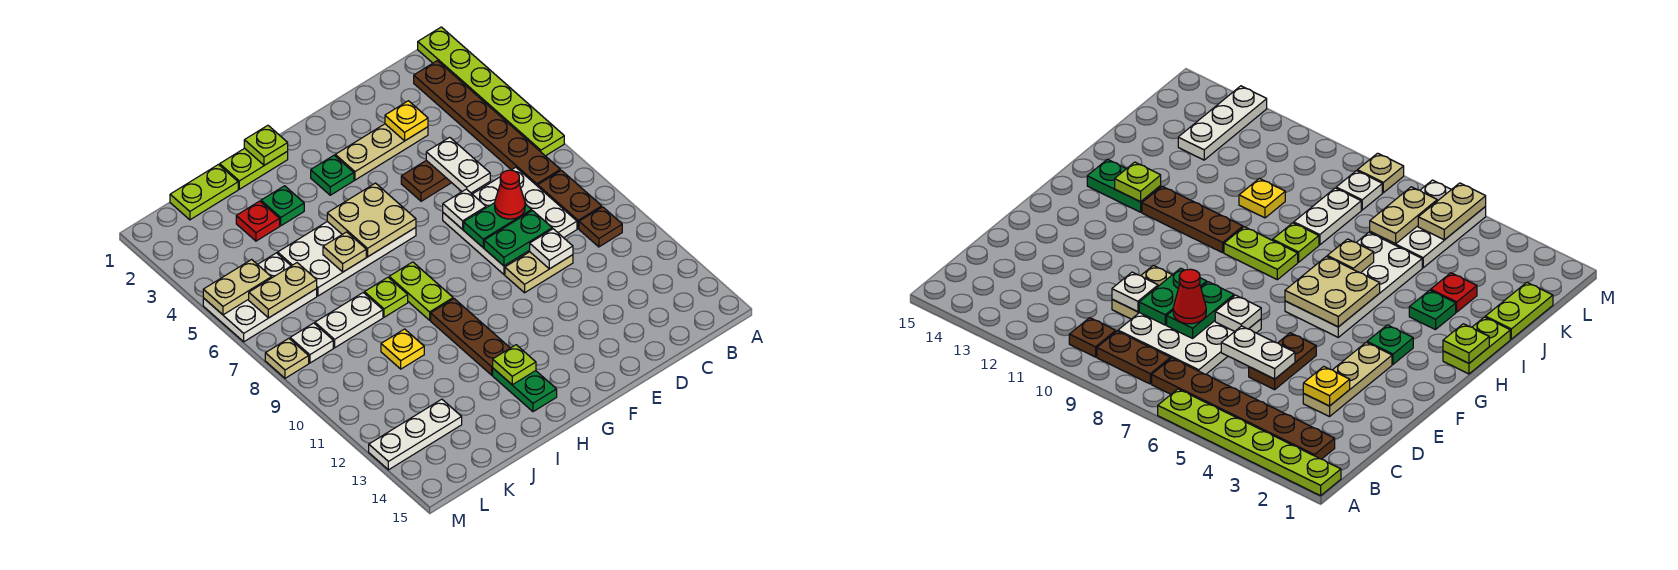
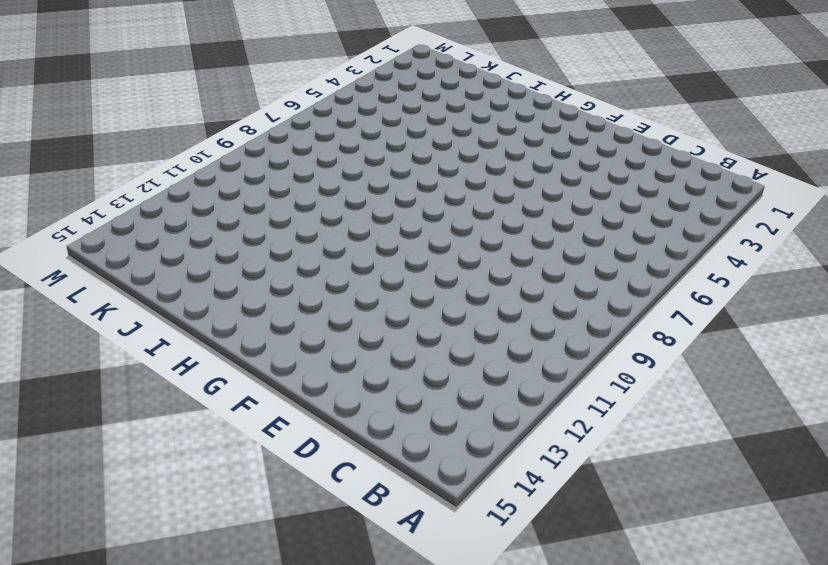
none -> lime 1x6 plate [418,27,564,156]
none -> brown 1x6 plate [414,61,560,186]
none -> brown 1x2 plate [538,170,602,229]
none -> brown 1x1 plate [579,207,622,247]

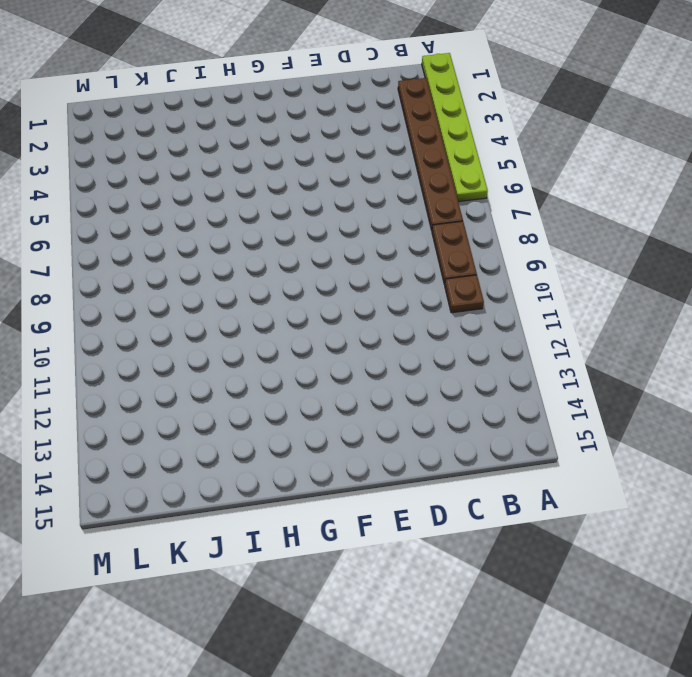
none -> white 3x3 plate [443,167,577,274]
none -> tan 1x3 plate [335,124,428,180]
none -> brown 1x2 plate [401,160,451,201]
none -> tan 1x2 plate [505,252,573,293]

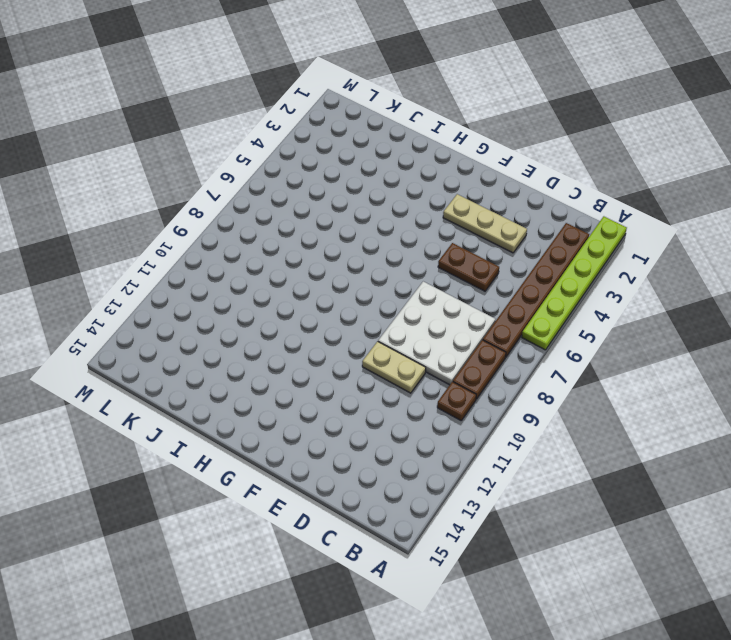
none -> green 1x1 plate [311,155,354,195]
none -> white 2x4 plate [278,222,416,296]
none -> lime 1x2 plate [220,148,288,189]
none -> lime 1x2 plate [389,262,453,320]

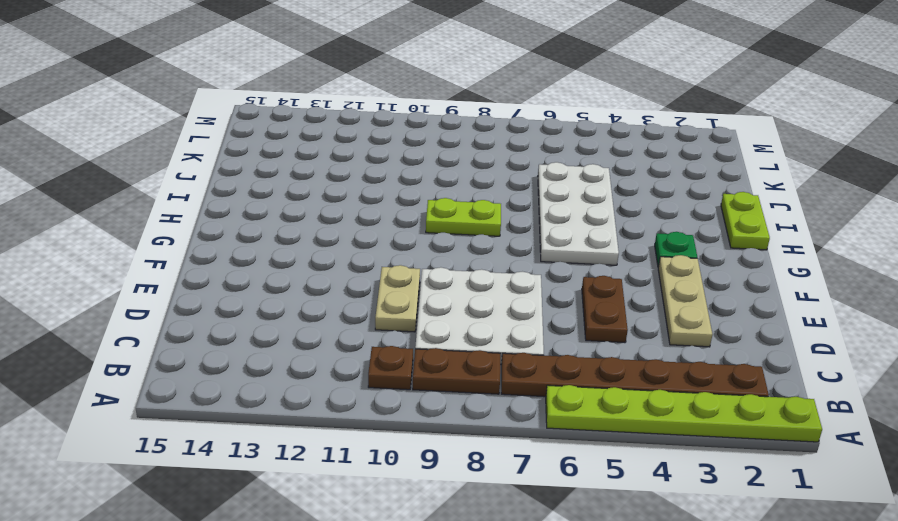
none -> brown 1x3 plate [431,299,510,375]
none -> green 1x2 plate [493,368,557,412]
none -> green 1x1 plate [261,186,304,226]
none -> lime 1x1 plate [364,277,408,317]

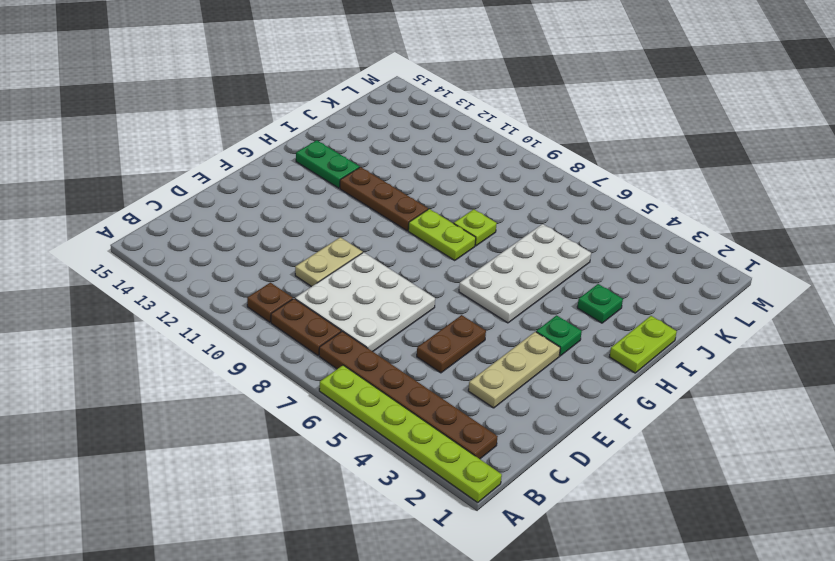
none -> lime 1x2 plate [170,165,238,220]
none -> red 1x1 plate [236,201,280,241]
none -> white 1x2 plate [315,293,383,348]
none -> yellow 1x1 plate [381,329,424,369]

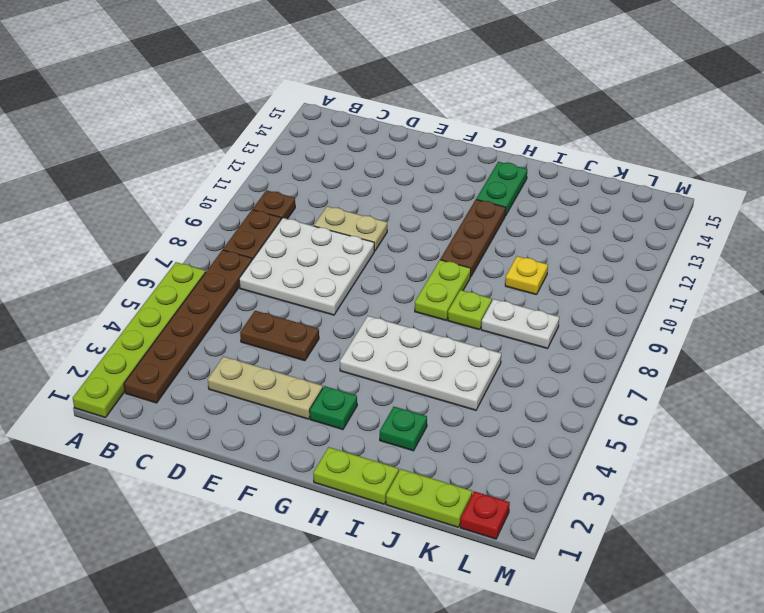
red 1x1 plate [460,491,510,539] -> red 1x1 plate moved to [236,201,280,241]
none -> white 2x3 plate [203,253,317,342]
none -> white 1x3 plate [369,399,462,470]
none -> white 1x1 plate [290,323,333,363]
none -> tan 1x1 plate [265,338,309,378]

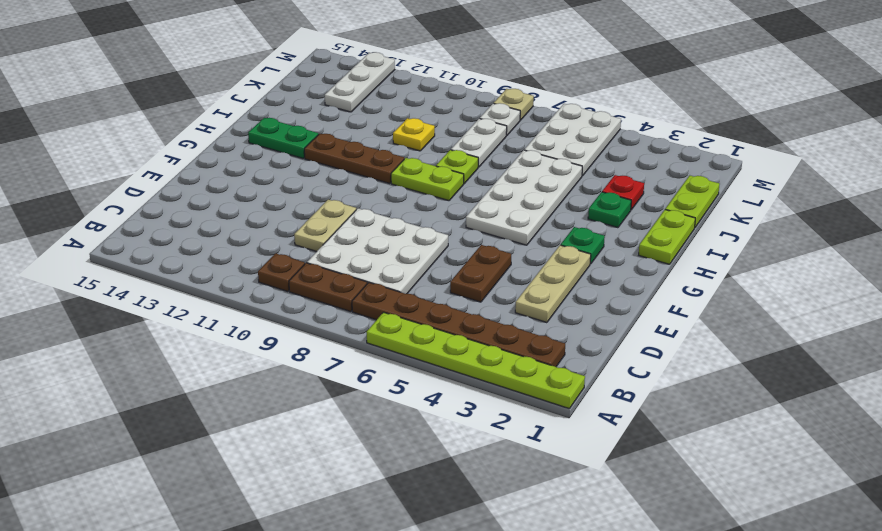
none -> yellow 1x1 plate [385,101,428,141]
none -> white 1x2 plate [426,137,490,193]
none -> green 1x2 plate [464,203,532,247]
none -> green 1x2 plate [484,211,552,266]

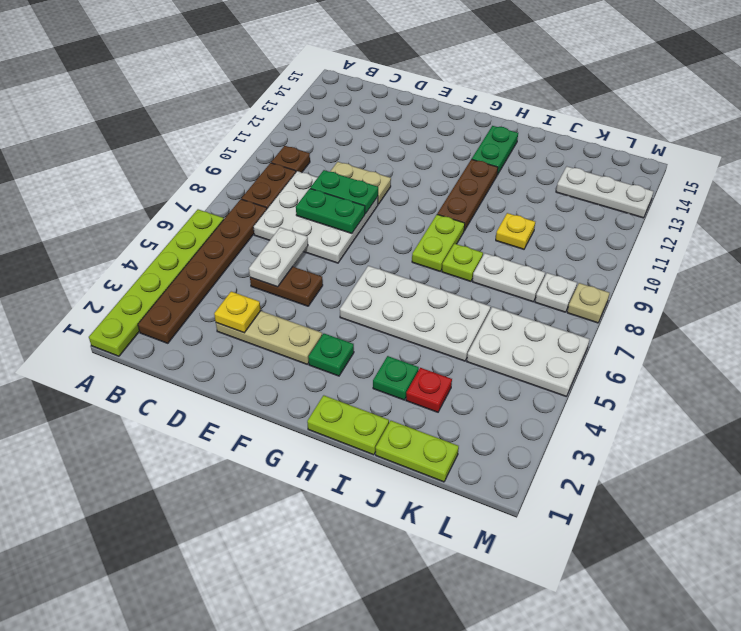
none -> white 1x1 plate [530,229,573,269]
none -> white 1x1 plate [443,189,486,229]
none -> tan 2x2 plate [327,183,416,257]
none -> lime 1x1 plate [244,125,288,165]

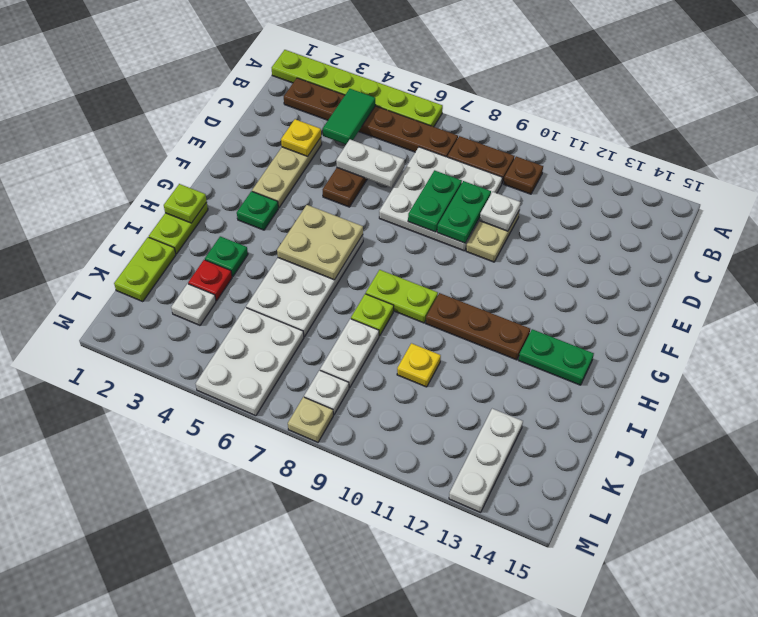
green 1x2 tile [323,89,375,144] -> none
white 1x1 plate [171,284,216,325] -> white 1x1 plate moved to [443,189,486,229]
none -> lime 1x1 plate [493,345,536,385]
none -> tan 1x1 plate [323,232,366,272]
none -> tan 1x2 plate [249,263,317,318]
none -> tan 1x2 plate [203,259,271,315]

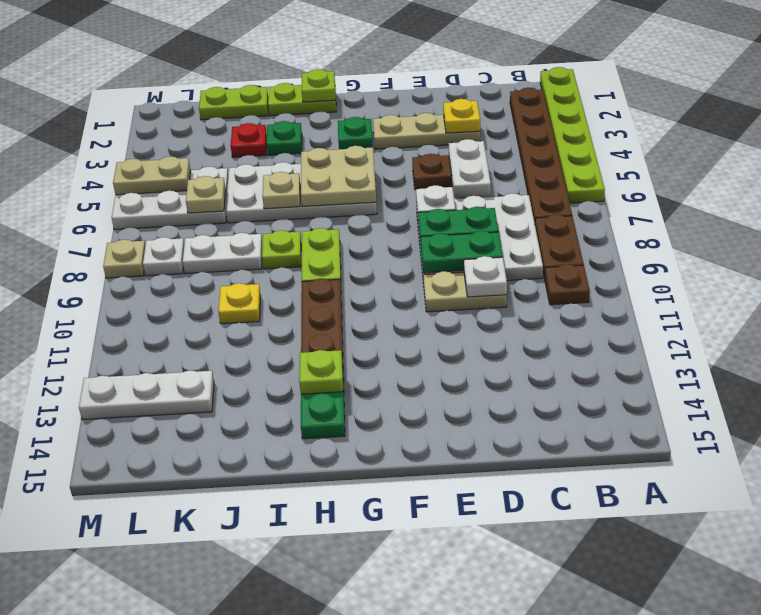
tan 1x1 plate [186,176,226,213] -> tan 1x2 plate [249,263,317,318]
none -> red 1x1 cone [495,170,525,219]

